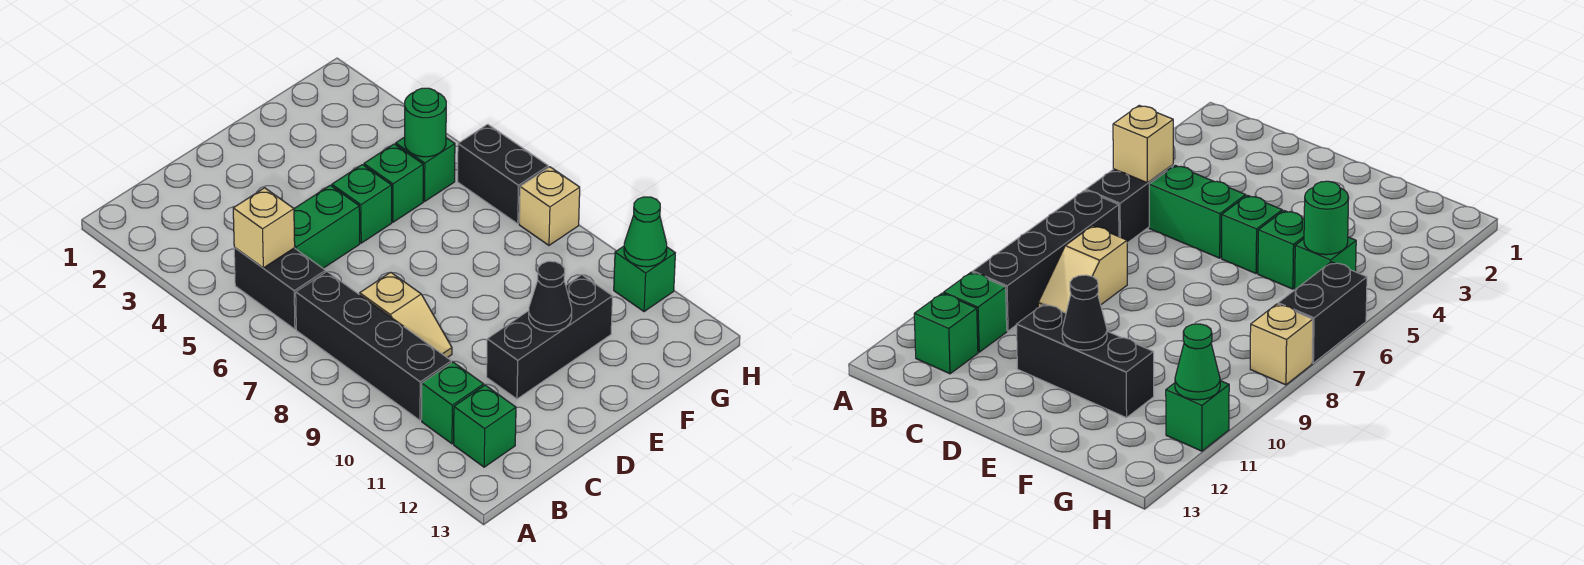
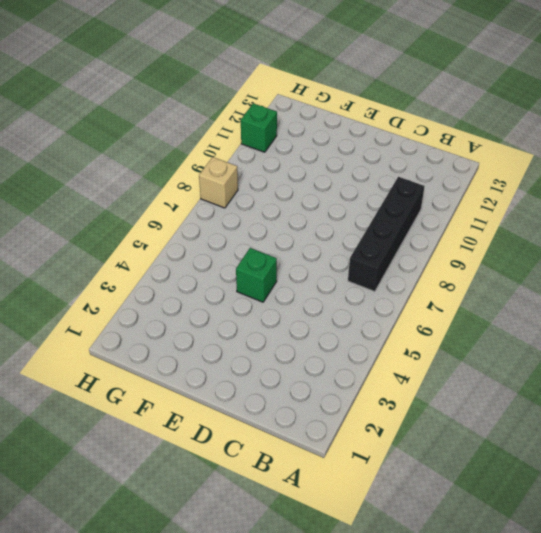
none -> black 1x2 brick [234,248,326,329]
none -> green 1x1 brick [422,362,484,444]
none -> green 1x1 brick [454,385,516,467]

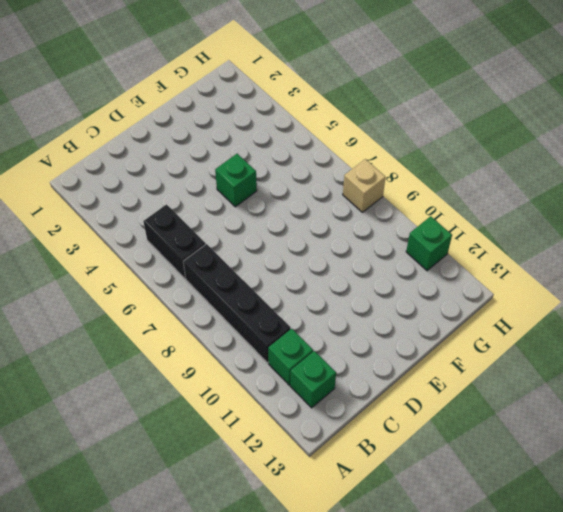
none -> green 1x2 brick [294,185,360,268]
none -> tan 1x2 slope [360,272,452,358]
none -> black 1x3 brick [487,275,613,399]

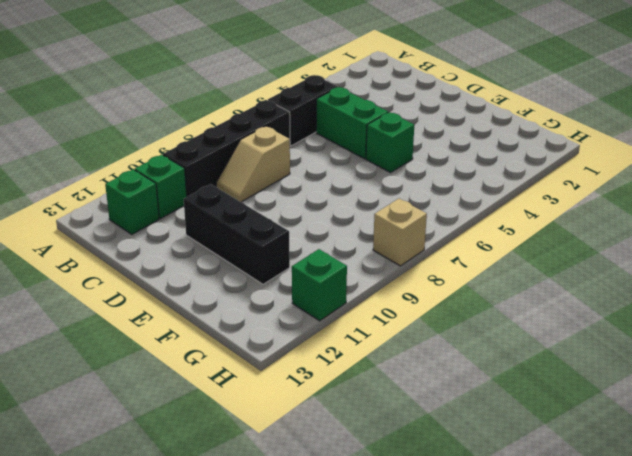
none -> green 1x1 brick [364,144,423,222]
none -> green 1x1 brick [396,137,455,201]
none -> black 1x2 brick [458,124,548,224]

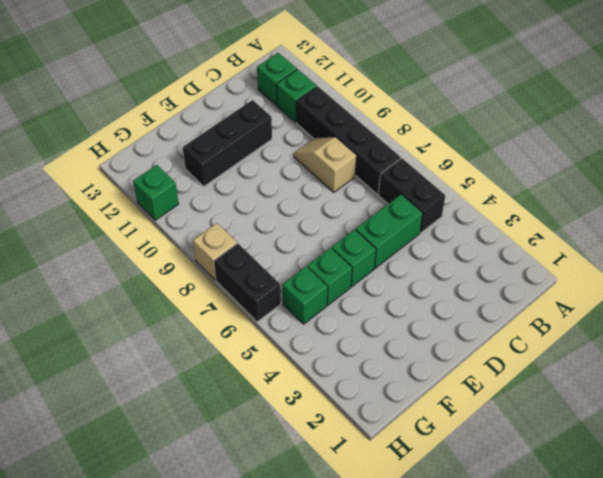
none -> tan 1x1 brick [233,188,295,268]
none -> black 1x1 cone [529,261,572,332]
none -> green 1x1 round brick [405,88,446,157]

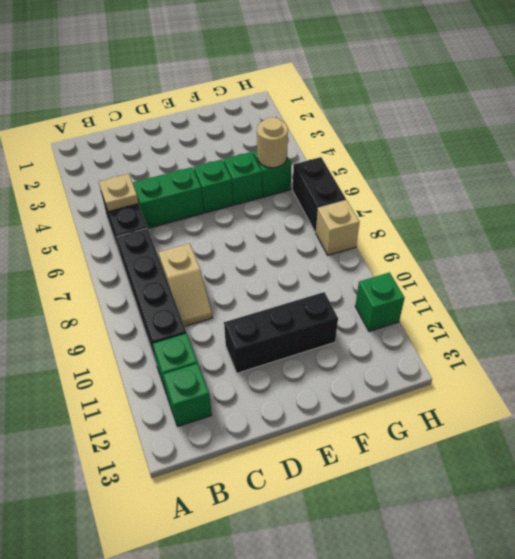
tan 1x1 plate [99,174,138,212] -> tan 1x1 brick [233,188,295,268]
tan 1x1 round brick [257,117,288,168] -> green 1x1 round brick [405,88,446,157]
none -> black 1x1 cone [529,261,572,332]
none -> green 1x1 cone [624,197,667,267]

